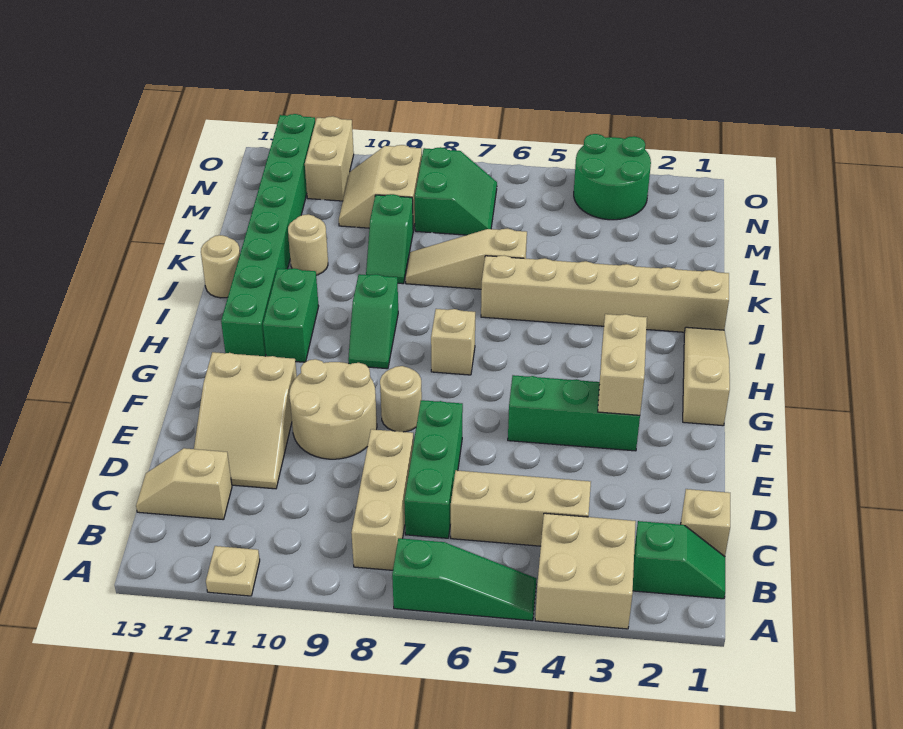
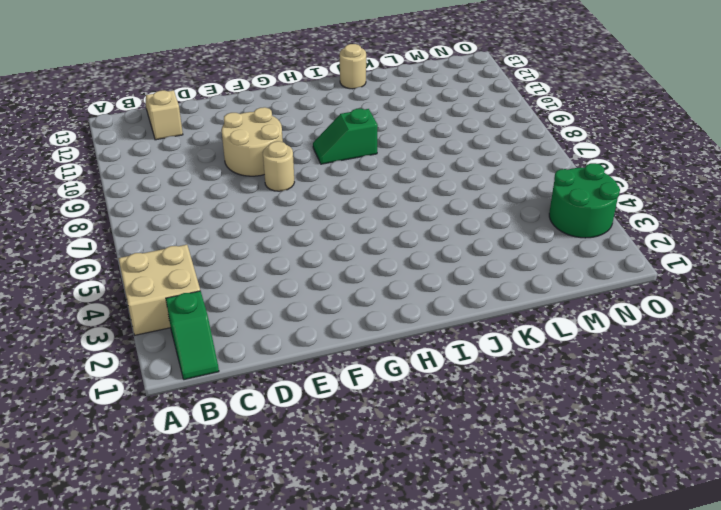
none -> green 1x3 slope [392,538,537,621]
none -> tan 1x1 plate [206,546,260,596]
none -> tan 1x3 brick [351,429,413,570]

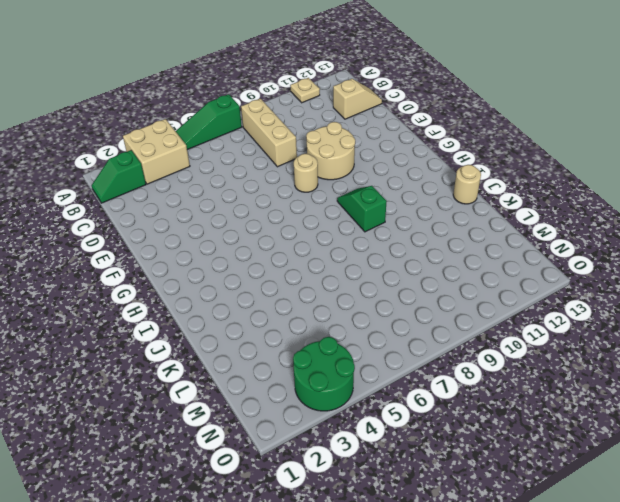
none -> tan 1x1 brick [681,489,730,556]
none -> tan 1x3 brick [451,470,591,546]
none -> green 1x3 brick [404,400,463,538]

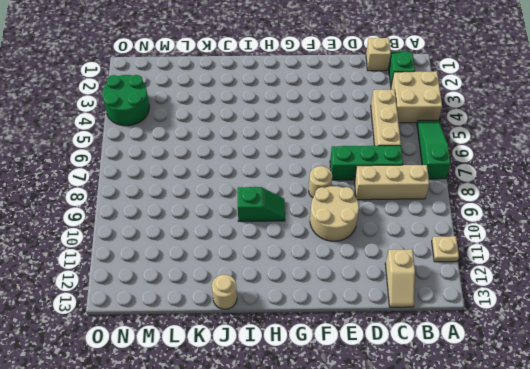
none -> tan 2x3 slope [194,352,297,489]
none -> green 1x3 brick [508,375,640,451]
none -> tan 1x3 slope [683,327,730,426]

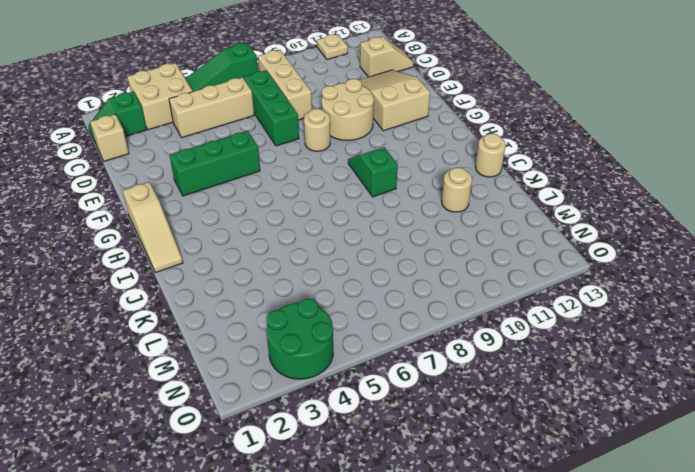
none -> tan 1x1 brick [431,309,475,375]
none -> green 1x2 brick [263,268,319,362]
none -> green 1x8 brick [221,114,315,356]

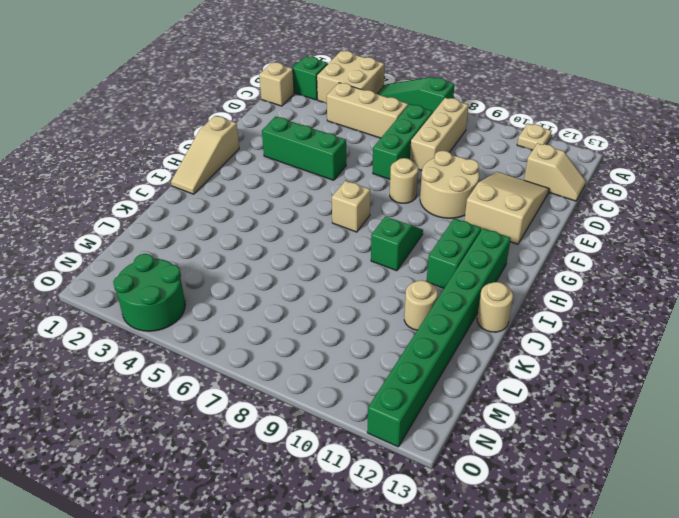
none -> tan 1x6 brick [481,256,729,332]
none -> tan 1x3 slope [405,229,527,289]
none -> green 1x2 slope [366,194,413,284]

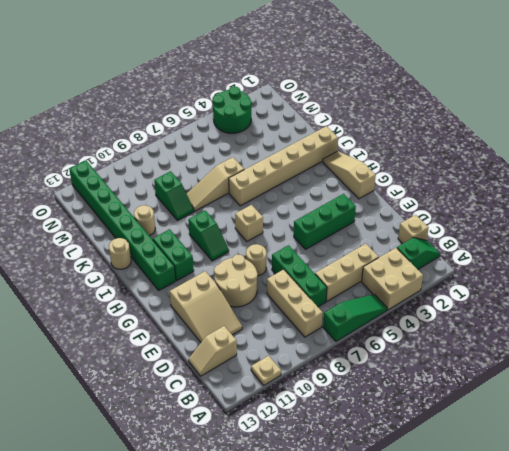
none -> green 2x2 slope [415,147,497,235]
none -> tan 2x2 slope [339,145,422,230]
none -> tan 1x2 brick [305,116,354,201]

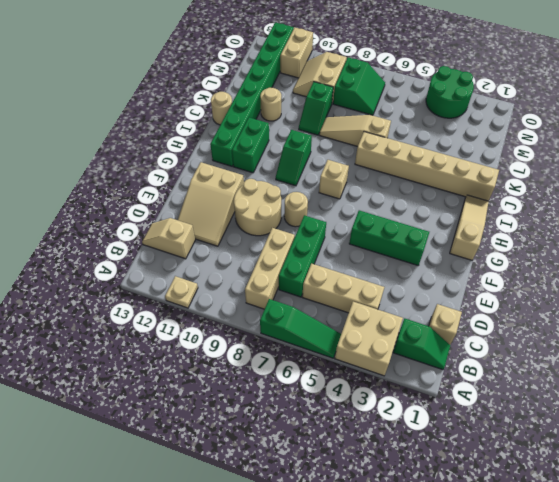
none -> tan 1x2 brick [598,314,647,415]

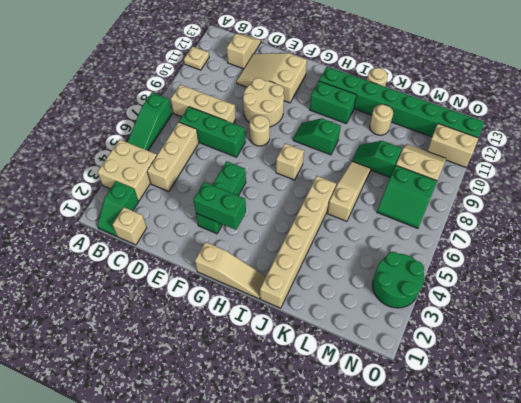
green 1x2 brick [194,182,246,230] -> tan 1x2 brick [598,314,647,415]

